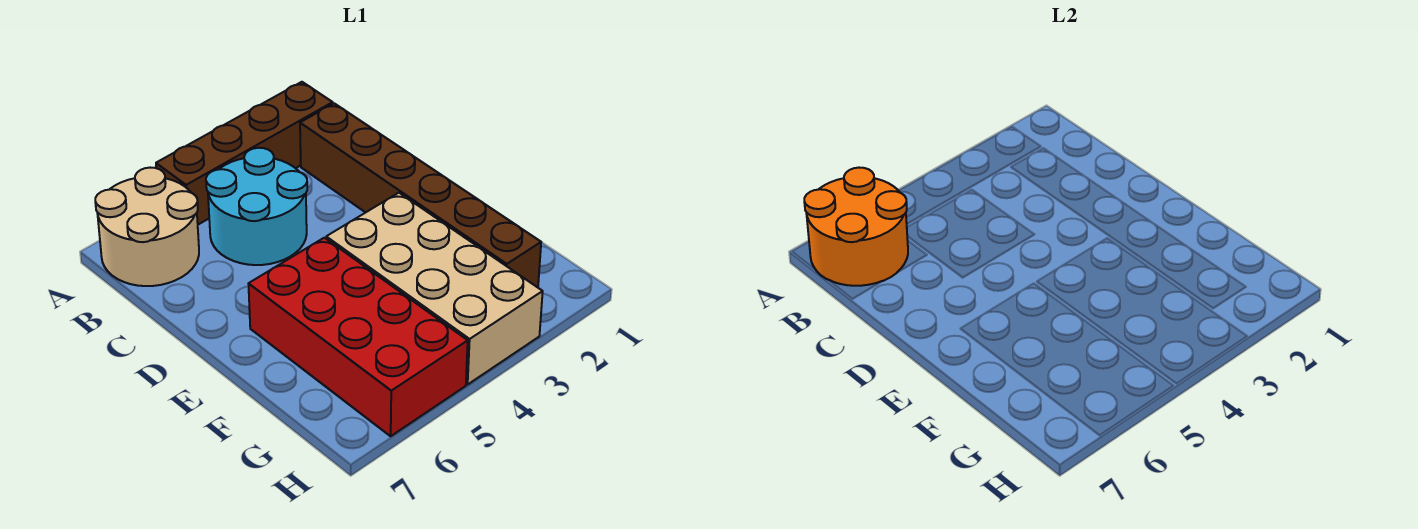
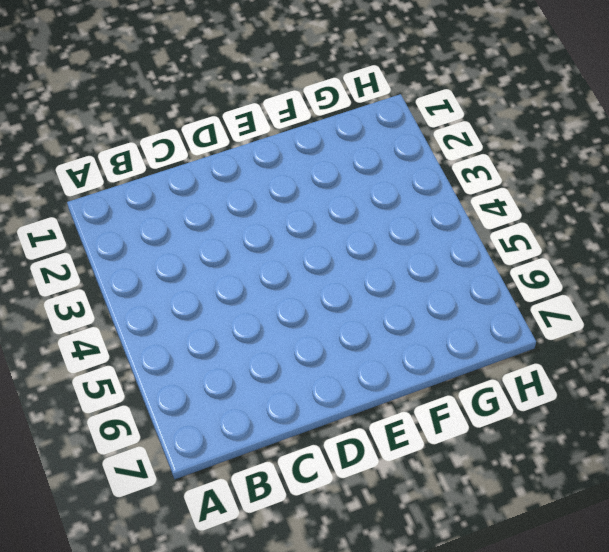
none -> brown 1x4 brick [156,82,333,225]
none -> tan 2x2 round brick [95,168,199,286]

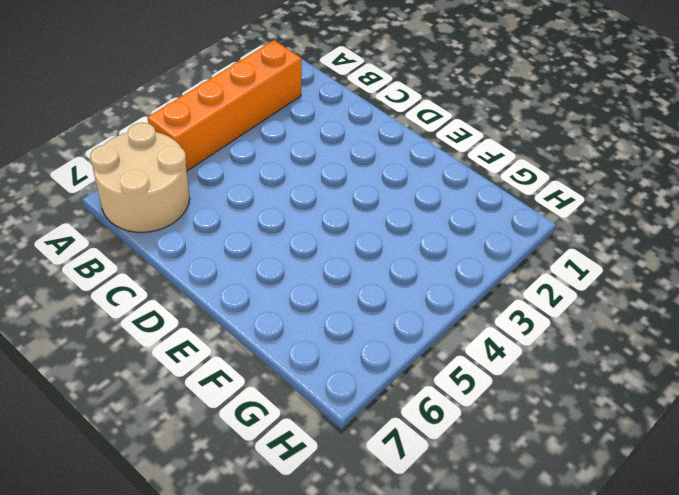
orange 1x4 brick [147,40,302,171] -> brown 1x4 brick [156,82,333,225]
none -> brown 1x6 brick [300,103,541,287]
none -> cyan 2x2 round brick [206,148,307,265]

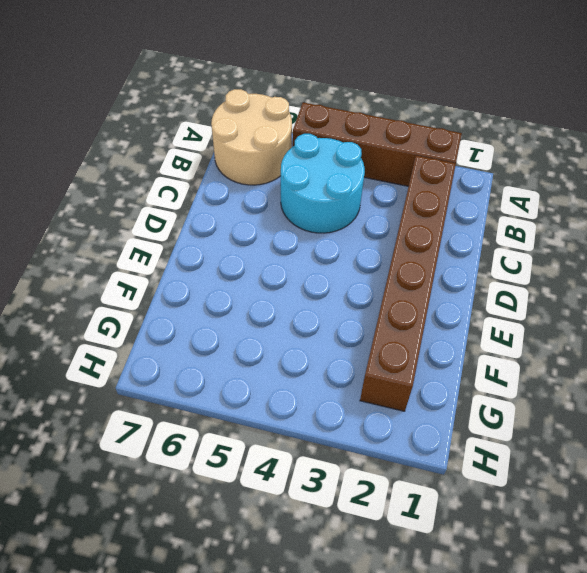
none -> tan 2x4 brick [326,193,543,384]
none -> red 2x4 brick [248,238,468,436]

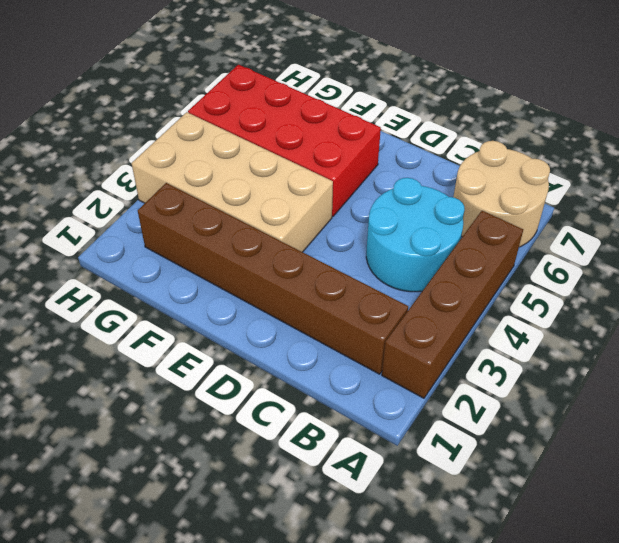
none -> orange 2x2 round brick [804,168,908,286]

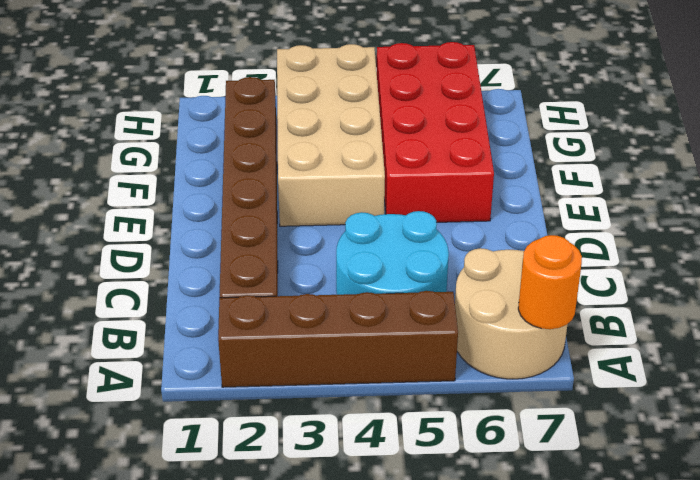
orange 1x1 round brick [518,235,582,329] -> orange 2x2 round brick [804,168,908,286]

